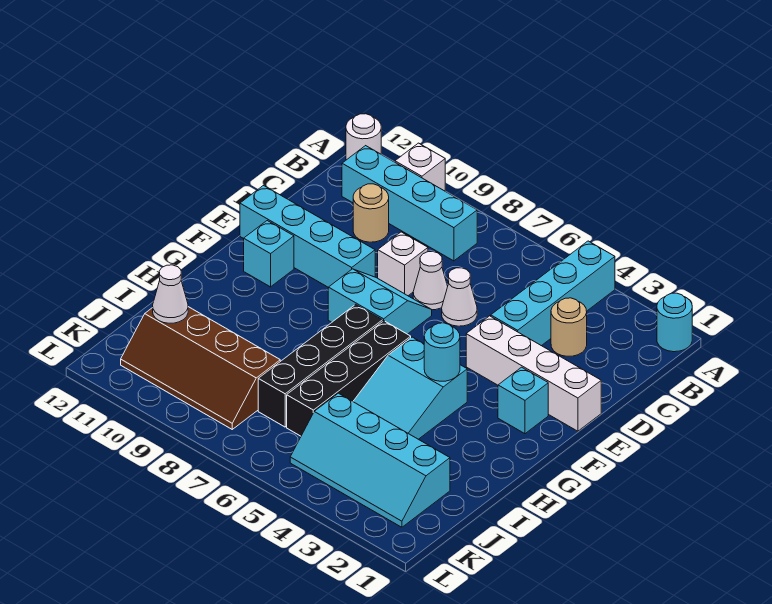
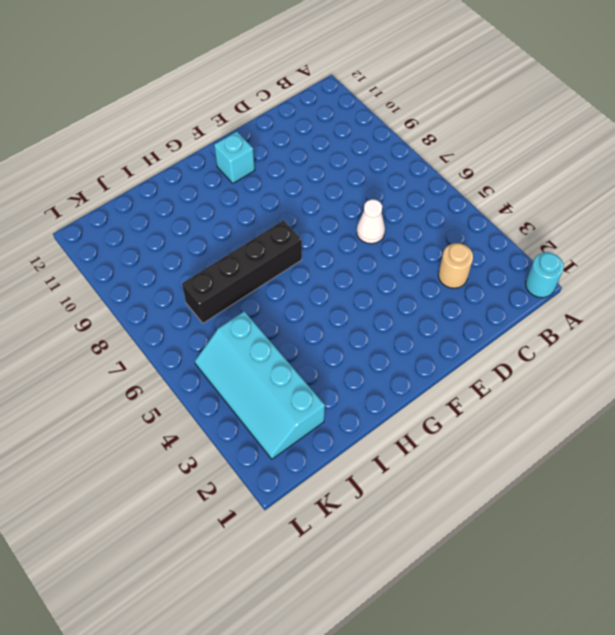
none -> cyan 1x4 brick [491,241,615,346]
none -> white 1x1 brick [395,143,445,191]
none -> white 1x1 round brick [346,114,381,160]

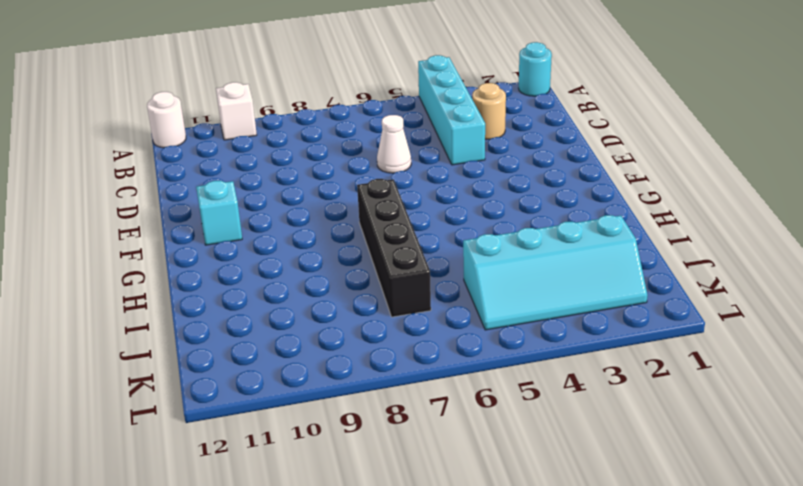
none -> cyan 1x4 brick [342,146,477,261]
none -> tan 1x1 round brick [353,184,389,242]
none -> white 1x1 cone [413,252,448,310]

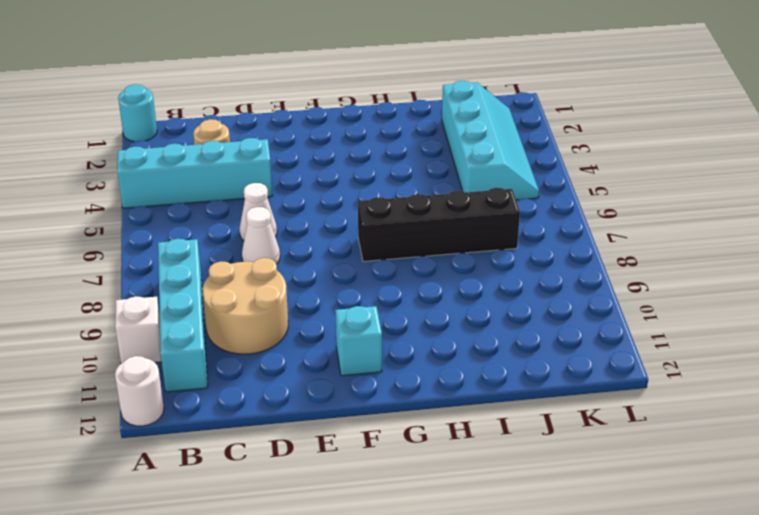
tan 2x2 round brick [203,258,288,354] -> tan 1x1 round brick [353,184,389,242]
none -> white 1x1 brick [378,232,428,296]
none -> white 1x4 brick [466,316,601,431]
none -> cyan 2x2 slope [328,269,432,334]

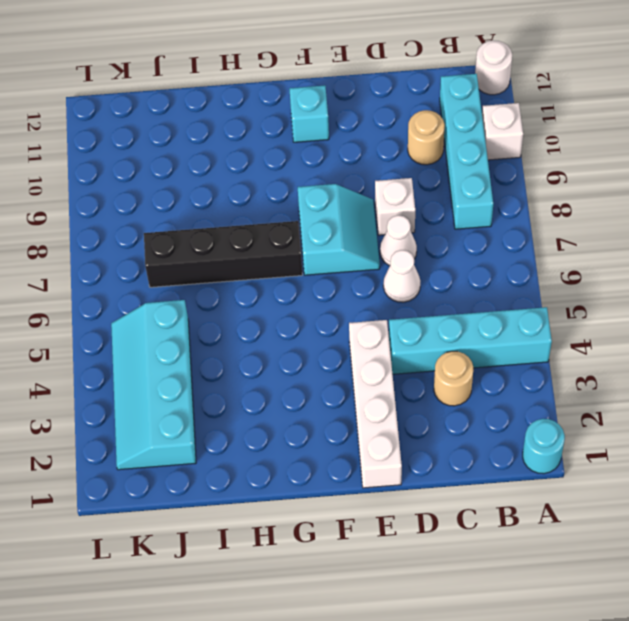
none -> cyan 1x4 brick [240,186,375,287]
none -> cyan 1x1 brick [498,367,548,434]
none -> cyan 2x3 slope [353,337,467,439]

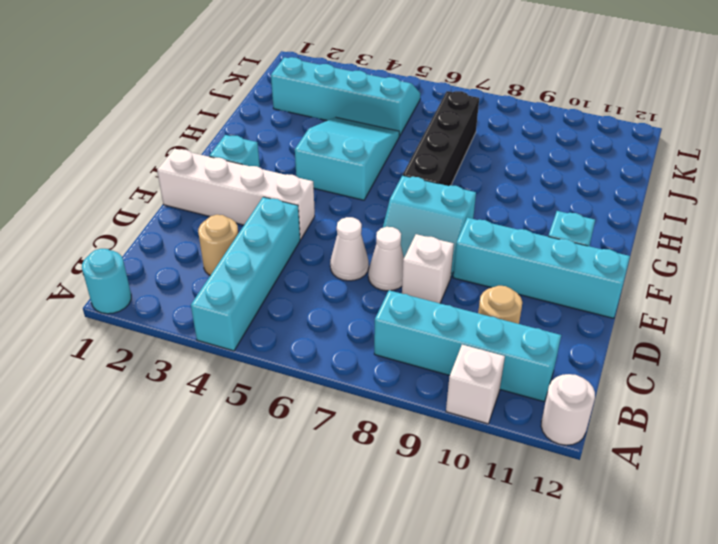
none -> black 1x4 brick [287,321,411,436]
none -> brown 2x4 slope [121,307,280,429]
none -> cyan 1x1 round brick [424,323,460,381]

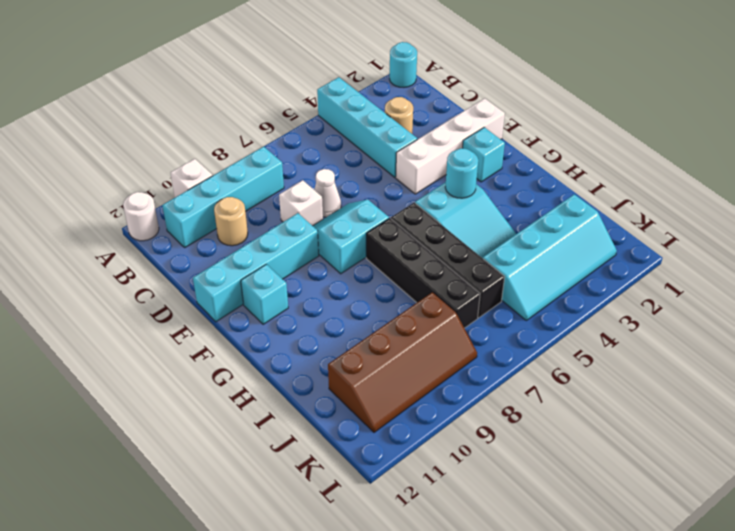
none -> white 1x1 cone [442,268,477,326]
none -> white 1x1 cone [153,265,188,323]

